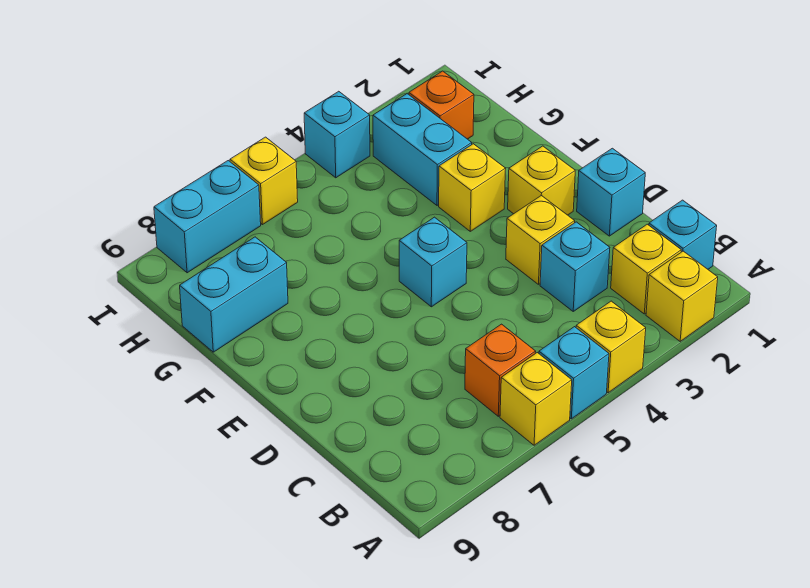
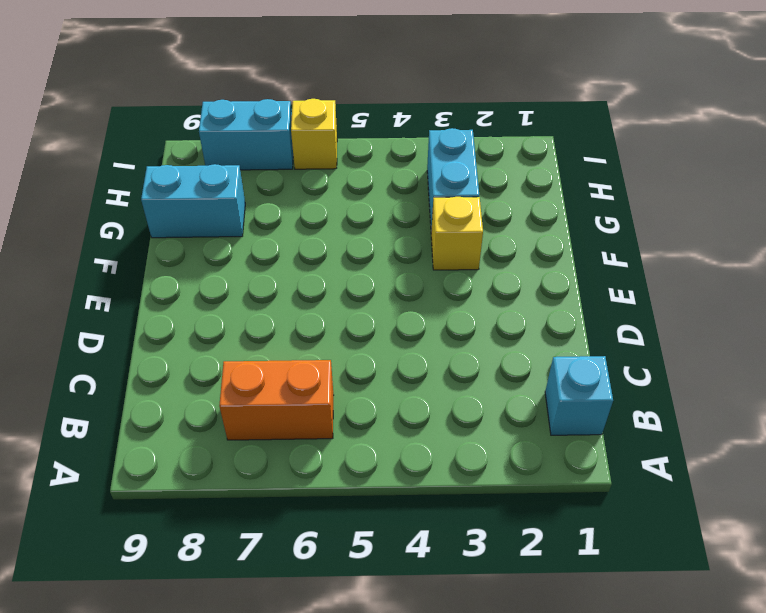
orange 1x2 brick [219,360,334,440] -> orange 1x1 brick [465,324,536,416]
none -> yellow 1x1 brick [646,251,718,341]
none -> yellow 1x1 brick [576,301,646,393]
none -> cyan 1x1 brick [539,327,609,419]

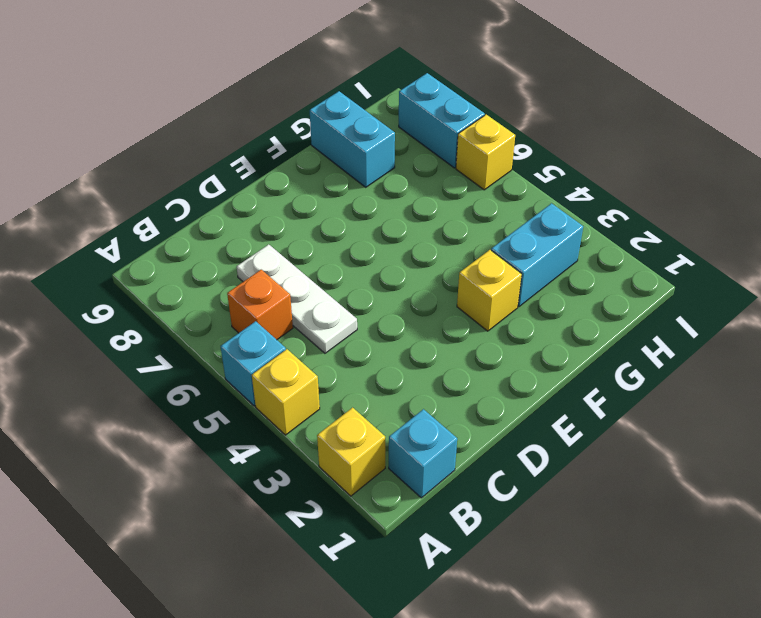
white 1x3 plate [237,244,357,353] -> none
none -> yellow 1x1 brick [500,353,572,445]
none -> yellow 1x1 brick [611,224,681,314]
none -> cyan 1x1 brick [540,222,610,311]

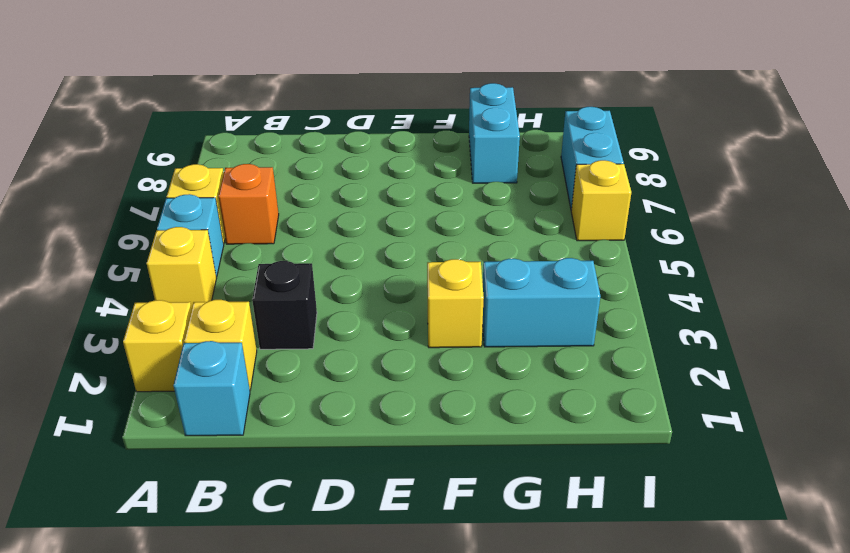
black 1x1 brick [252,261,317,349] -> cyan 1x1 brick [540,222,610,311]
none -> cyan 1x1 brick [577,148,645,236]
none -> yellow 1x1 brick [506,195,575,284]
none -> yellow 1x1 brick [508,146,575,215]

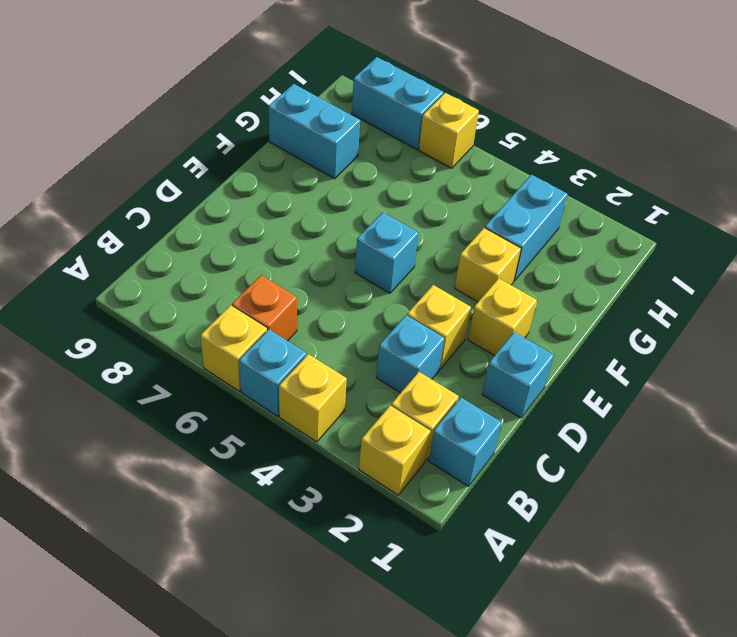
none -> orange 1x1 brick [409,71,474,139]
none -> cyan 1x1 brick [304,91,370,178]

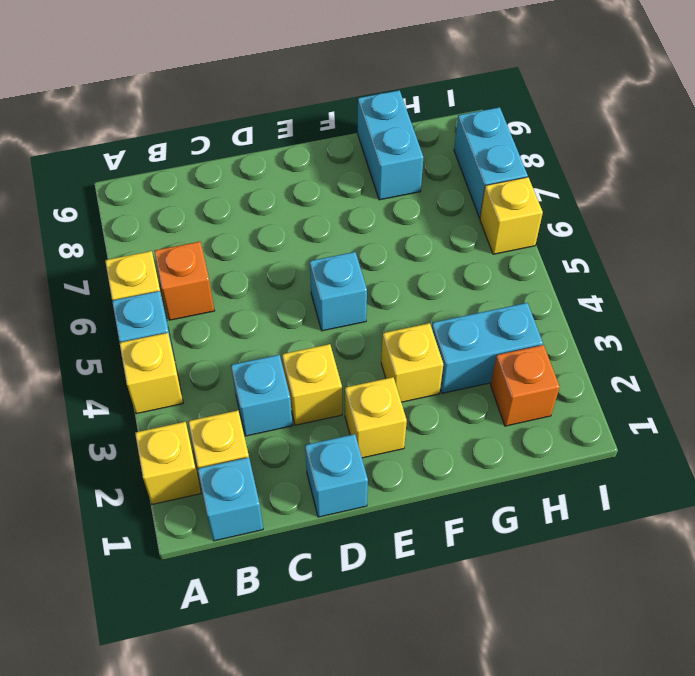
none -> cyan 1x1 brick [304,91,370,178]

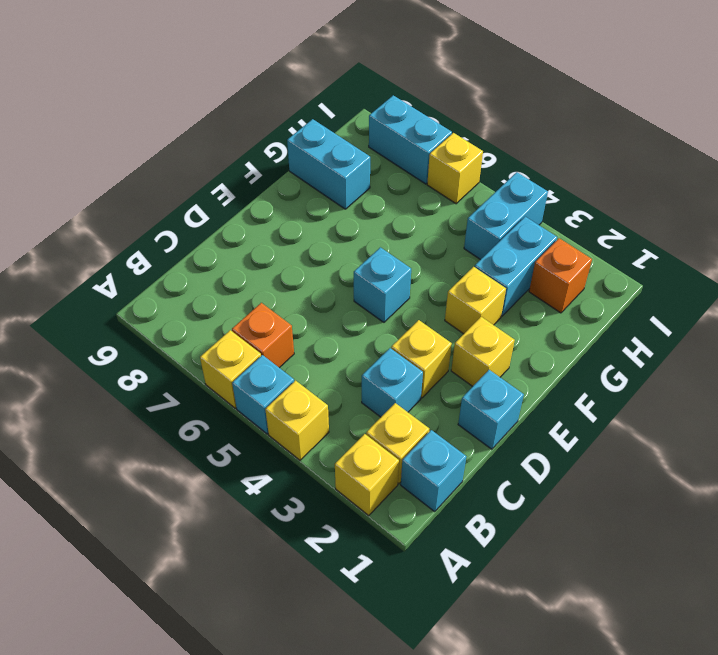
cyan 1x2 brick [464,172,548,260] -> cyan 1x1 brick [304,91,370,178]

